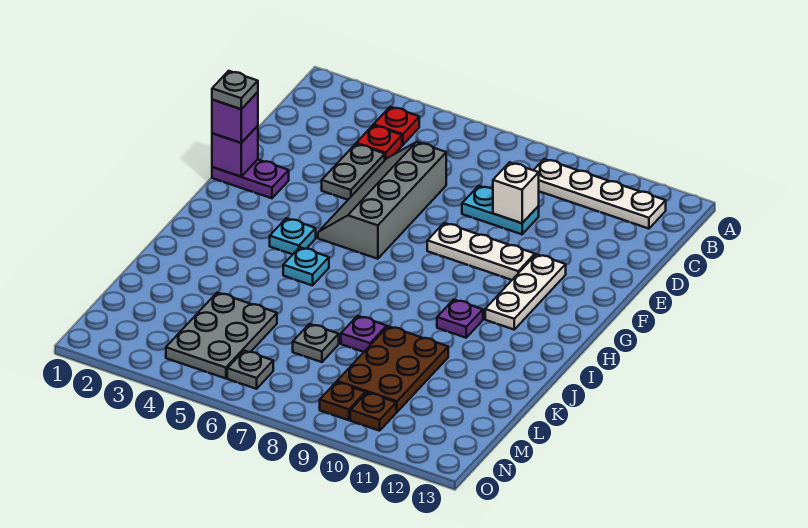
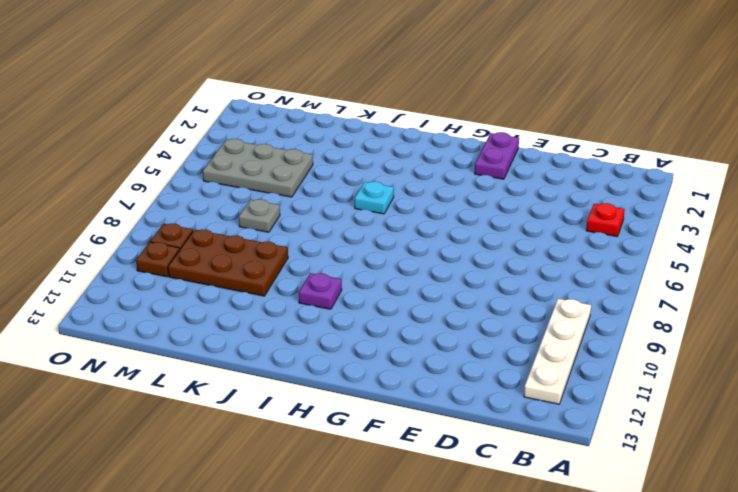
none -> red 1x1 plate [356,125,402,160]
none -> grey 1x2 plate [322,144,385,200]
none -> grey 2x4 slope [318,142,446,259]

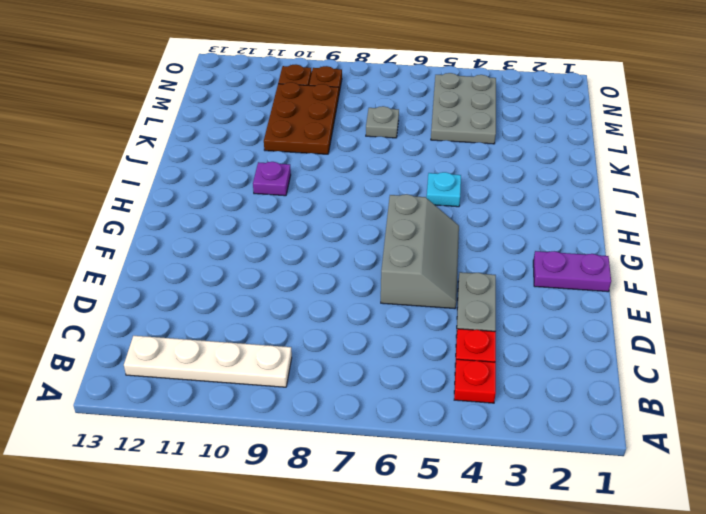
grey 2x3 slope [381,194,459,309] -> grey 2x4 slope [318,142,446,259]
none -> cyan 1x2 plate [462,186,539,234]
none -> white 1x3 plate [427,223,535,280]
none -> white 1x3 plate [485,254,566,329]

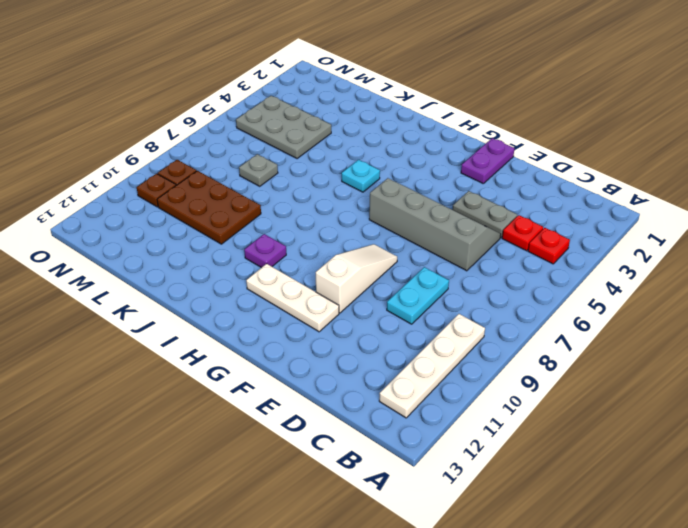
white 1x3 slope [316,244,397,313] -> white 1x3 plate [427,223,535,280]
none -> cyan 1x1 plate [270,218,316,254]
none -> purple 1x1 plate [341,316,387,352]
none -> grey 1x1 plate [227,351,273,389]

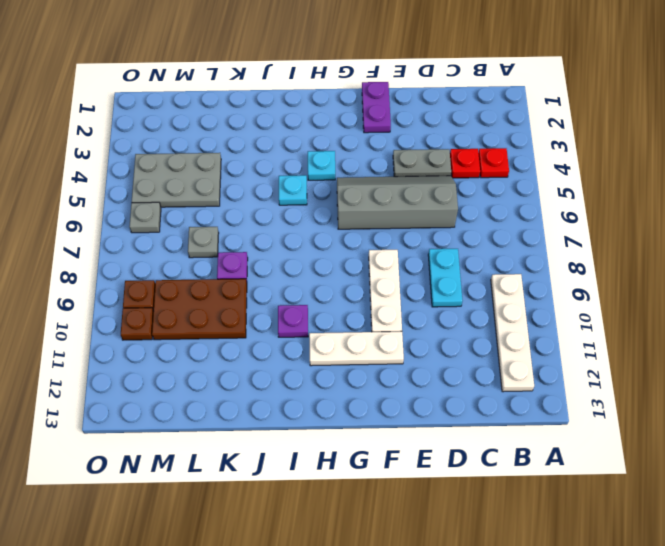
none -> white 1x1 brick [493,162,539,223]
none -> purple 1x1 brick [212,126,258,177]
none -> purple 1x1 brick [212,92,258,143]

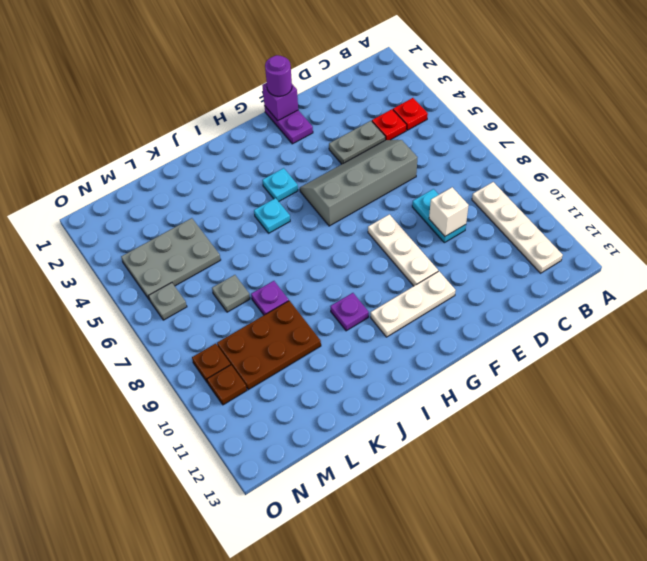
purple 1x1 round brick [265,55,292,96] -> purple 1x1 brick [212,92,258,143]
none -> grey 1x1 plate [212,71,258,109]

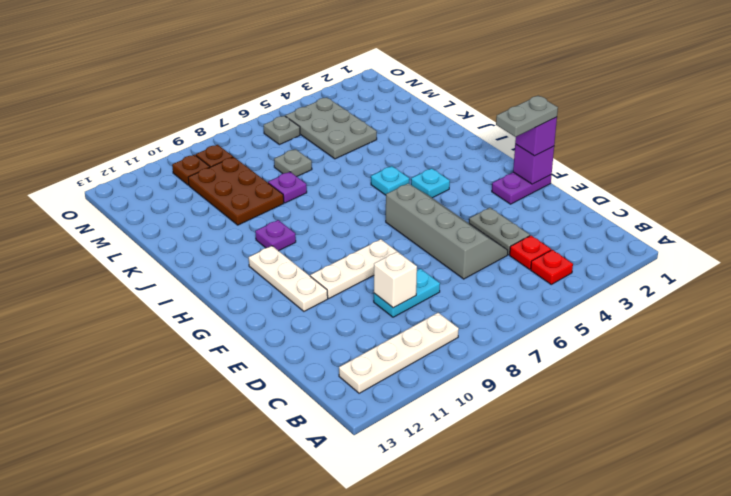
grey 1x2 plate [496,96,558,137] -> grey 1x1 plate [212,71,258,109]

